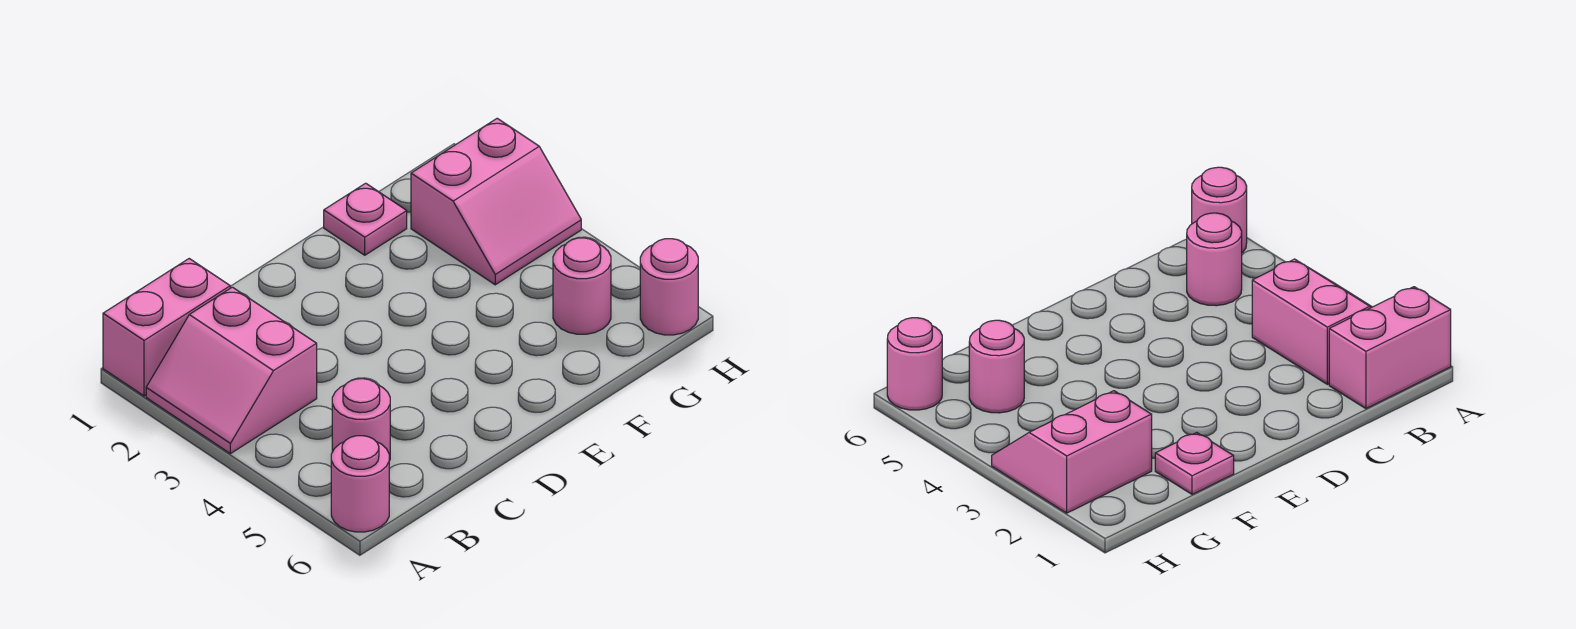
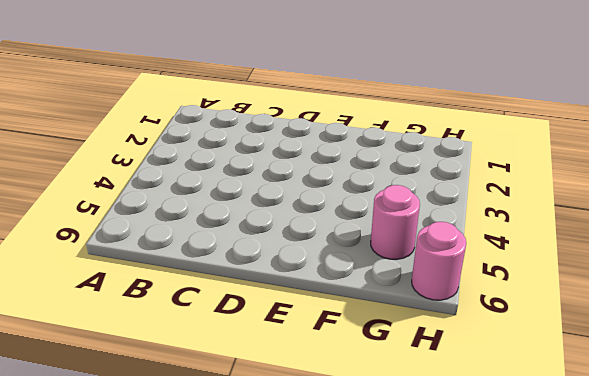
none -> pink 1x2 brick [103,259,230,396]
none -> pink 2x2 slope [146,287,317,454]

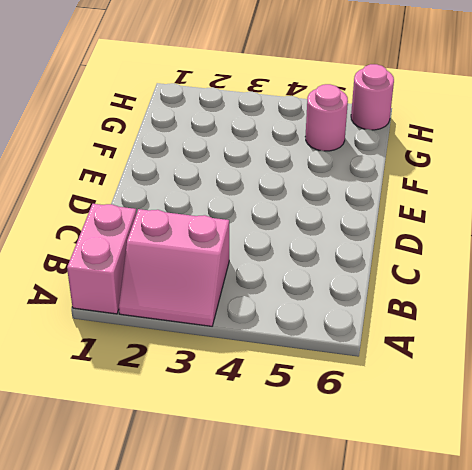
none -> pink 1x1 round brick [331,436,389,532]
none -> pink 1x1 round brick [332,379,390,461]

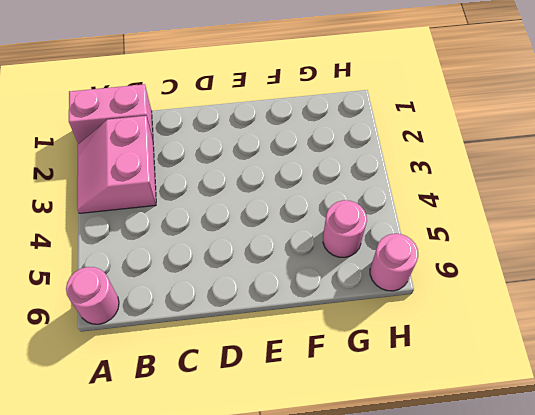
none -> pink 1x1 round brick [332,379,390,461]
none -> pink 1x1 plate [324,183,407,255]

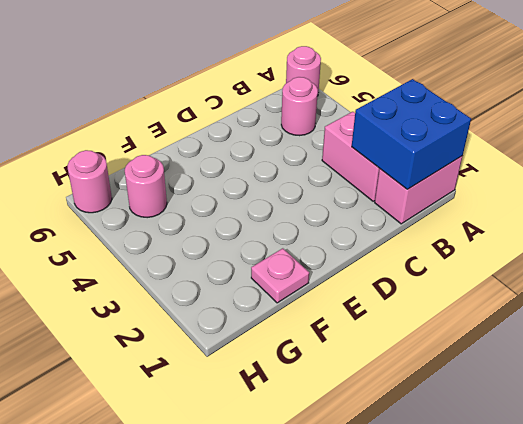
blue 2x2 brick [352,79,471,189] -> none
none -> pink 2x2 slope [411,118,581,285]

